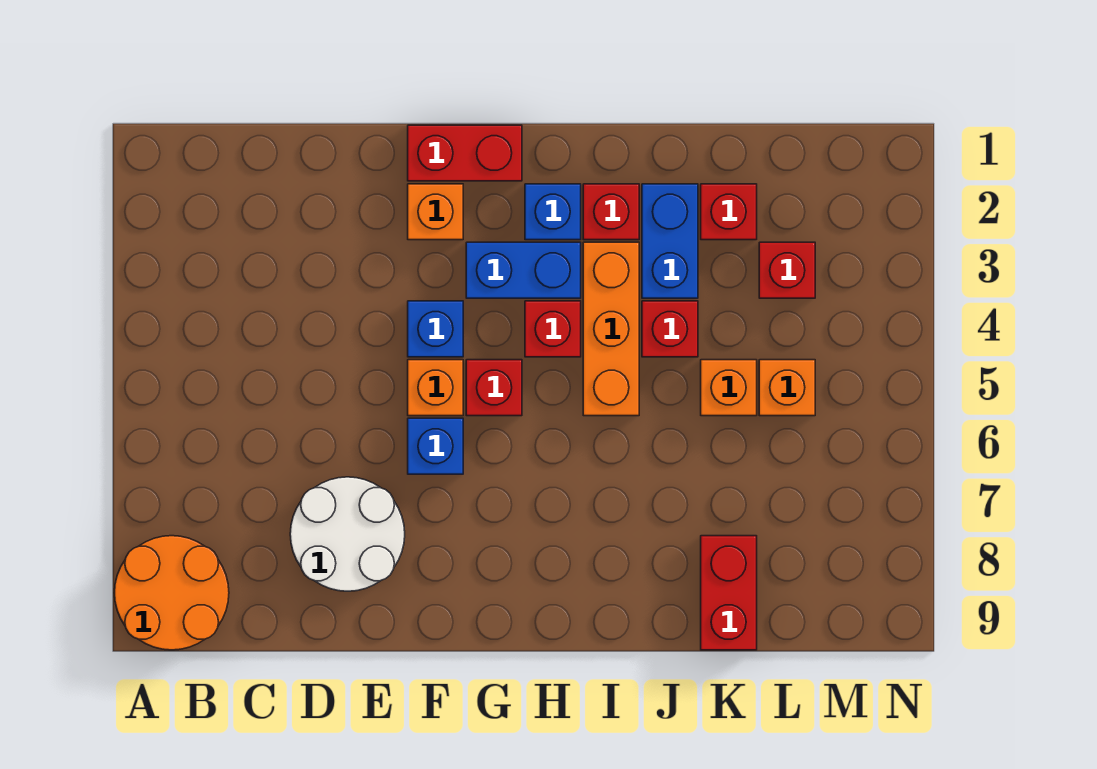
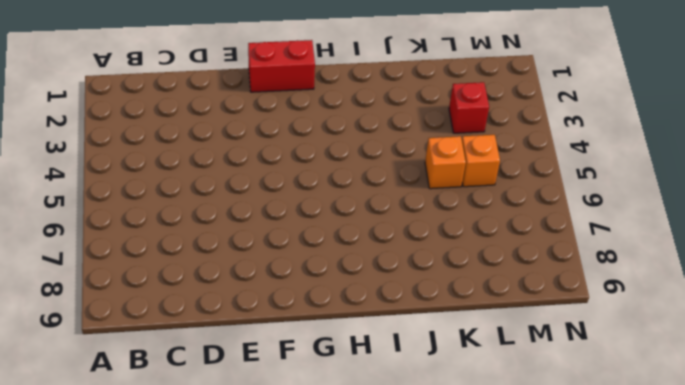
none -> orange 2x2 round brick [114,536,229,650]
none -> white 2x2 round brick [290,477,405,591]
none -> orange 1x1 brick [408,184,463,240]

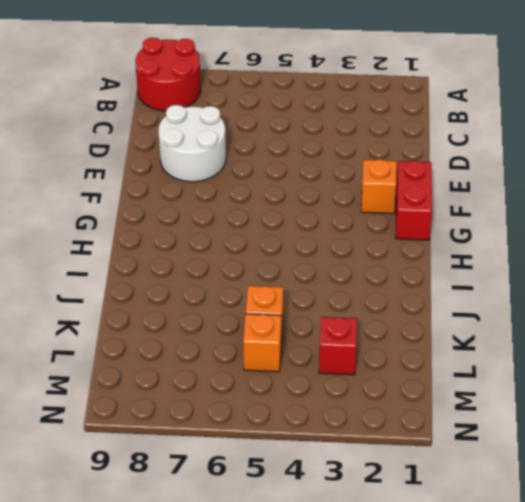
red 2x2 round brick [135,38,201,111] -> orange 2x2 round brick [114,536,229,650]
none -> blue 1x1 brick [408,301,463,357]
none -> orange 1x1 brick [408,360,463,416]
none -> blue 1x1 brick [408,418,463,474]

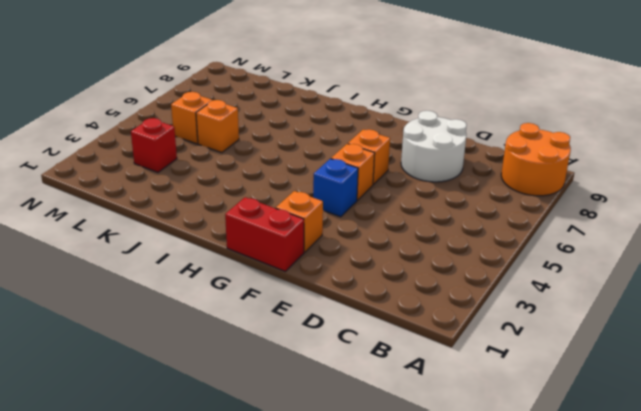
orange 1x1 brick [348,129,390,184] -> blue 1x1 brick [408,418,463,474]
none -> blue 1x2 brick [466,242,581,298]
none -> red 1x1 brick [466,360,522,416]
none -> blue 1x1 brick [525,184,581,240]

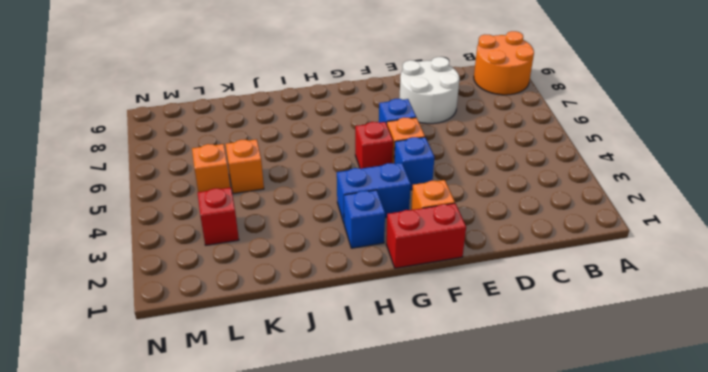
none -> red 1x1 brick [525,301,581,357]
none -> red 1x1 brick [583,184,639,240]
none -> orange 1x3 brick [583,242,639,416]

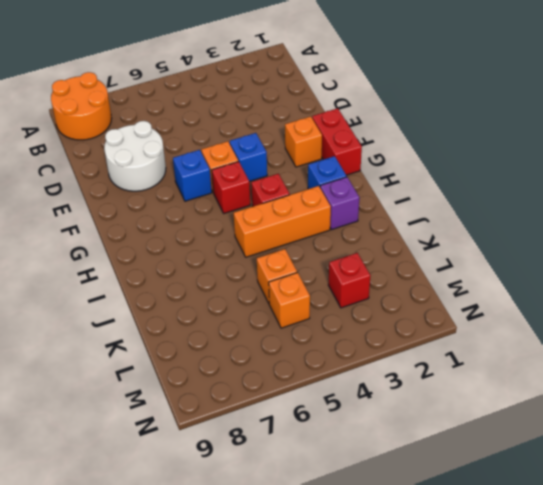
purple 1x1 brick [320,177,359,230] -> red 1x1 brick [583,184,639,240]
none -> blue 1x2 brick [466,242,581,298]
none -> blue 1x2 brick [642,184,698,298]
none -> red 1x1 brick [642,301,698,357]

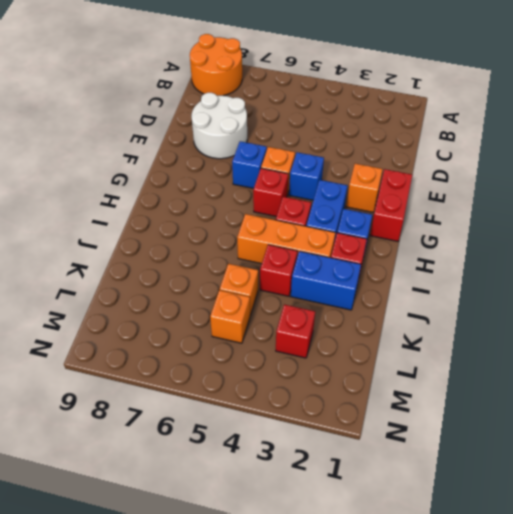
none -> red 1x1 brick [701,184,757,240]
none -> red 1x2 brick [701,536,757,650]

